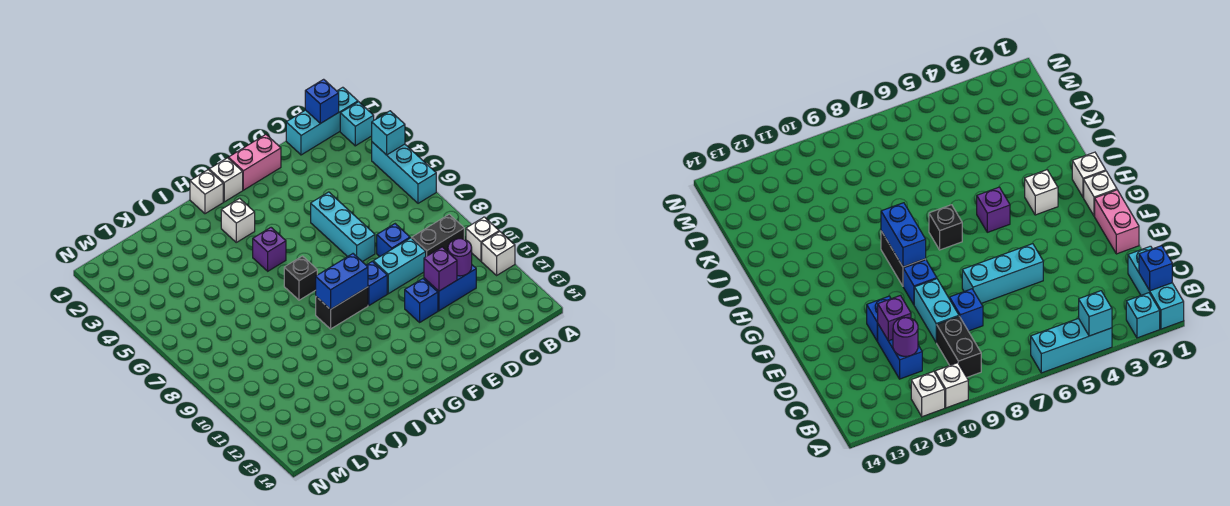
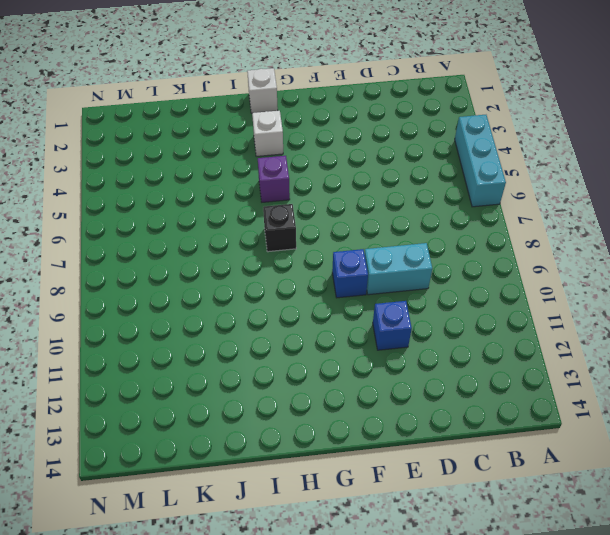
none -> cyan 1x3 brick [286,87,358,155]
none -> cyan 1x1 brick [340,102,374,146]
none -> white 1x1 brick [466,217,499,261]

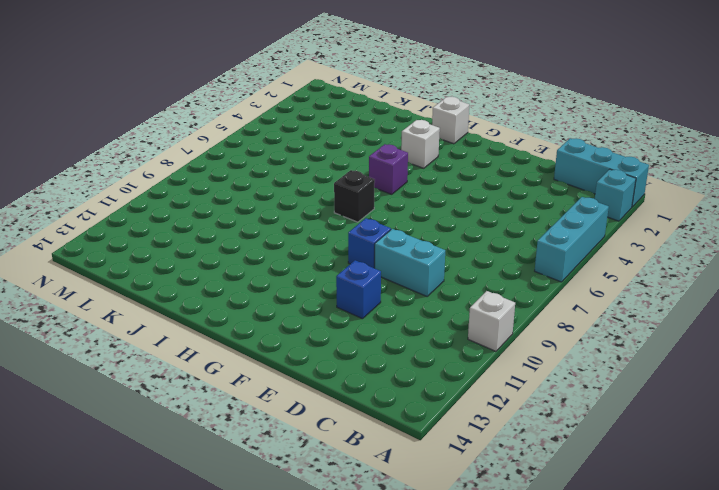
none -> white 1x1 brick [482,231,515,275]
none -> black 1x2 brick [412,214,464,256]
none -> blue 1x2 brick [424,265,476,311]

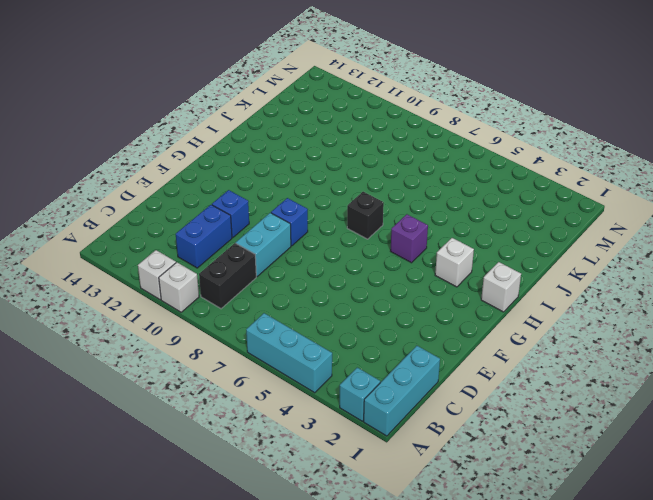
none -> blue 1x1 brick [377,224,410,257]
none -> pink 1x2 brick [228,135,281,190]
none -> cyan 1x3 brick [311,192,375,262]

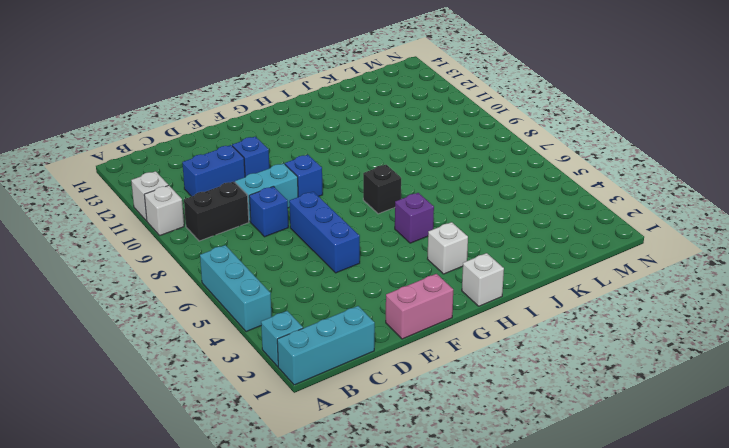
blue 1x3 brick [289,192,360,273] -> cyan 1x3 brick [311,192,375,262]
none -> white 1x1 brick [209,158,243,202]
none -> black 1x2 brick [316,287,368,329]
none -> cyan 1x1 brick [372,111,405,155]

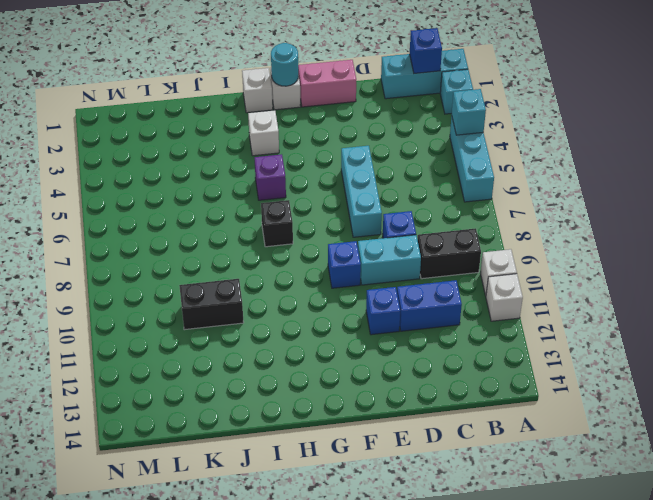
cyan 1x1 round brick [271,43,298,86] -> none
black 1x2 brick [179,279,244,330] -> black 1x2 brick moved to [316,287,368,329]
none -> purple 1x1 round brick [448,239,472,276]
none -> purple 1x1 brick [424,247,457,291]
none -> blue 1x2 brick [316,254,368,310]

